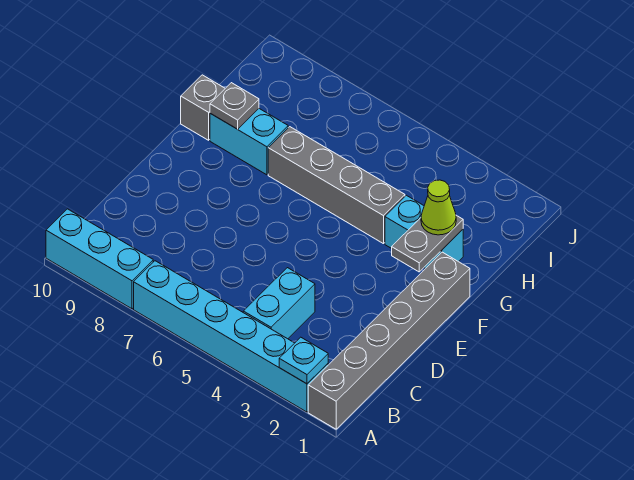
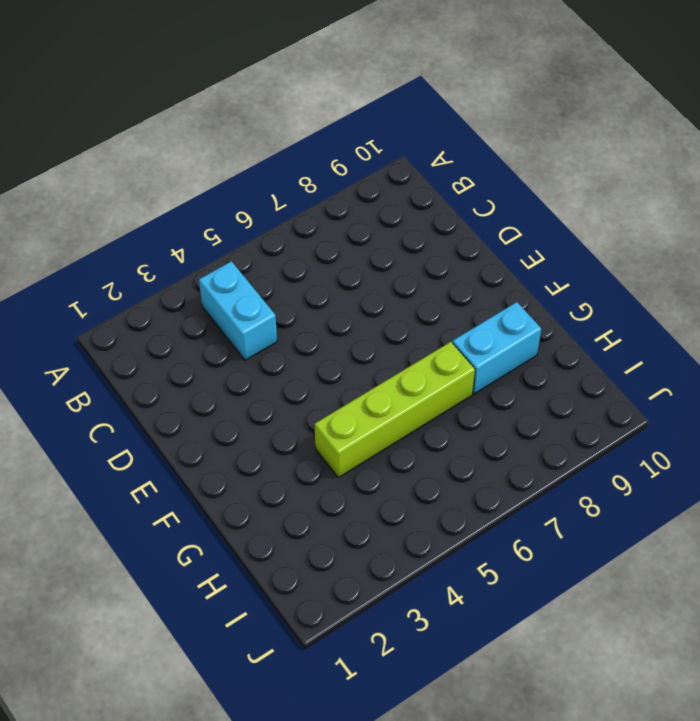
lime 1x4 brick [315,342,475,478] -> grey 1x4 brick [268,127,405,244]
none -> grey 1x6 brick [308,252,470,429]
none -> cyan 1x6 brick [134,261,328,412]
none -> cyan 1x3 brick [46,209,153,309]

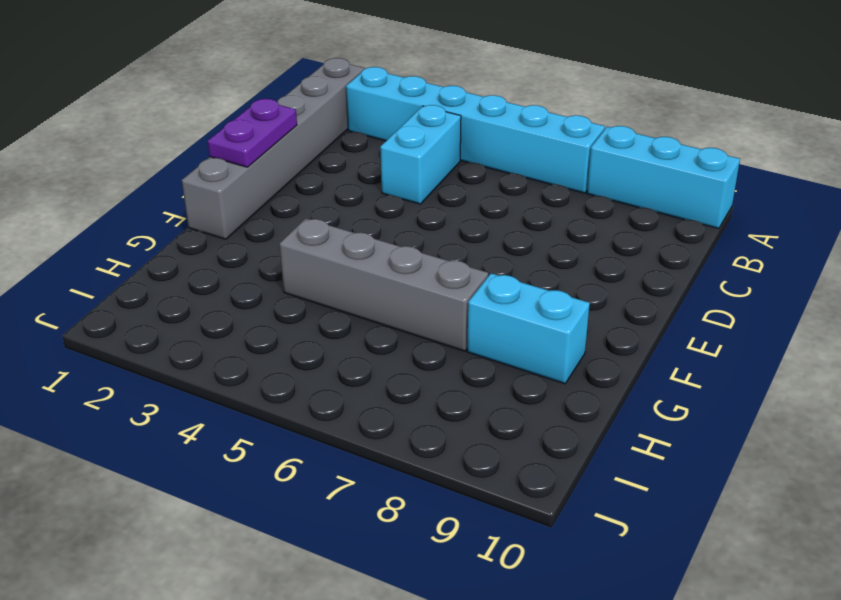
purple 1x2 plate [208,99,297,167] -> none
none -> cyan 1x2 brick [385,195,463,269]
none -> grey 1x1 brick [181,75,225,140]
none -> cyan 1x1 plate [279,337,328,384]

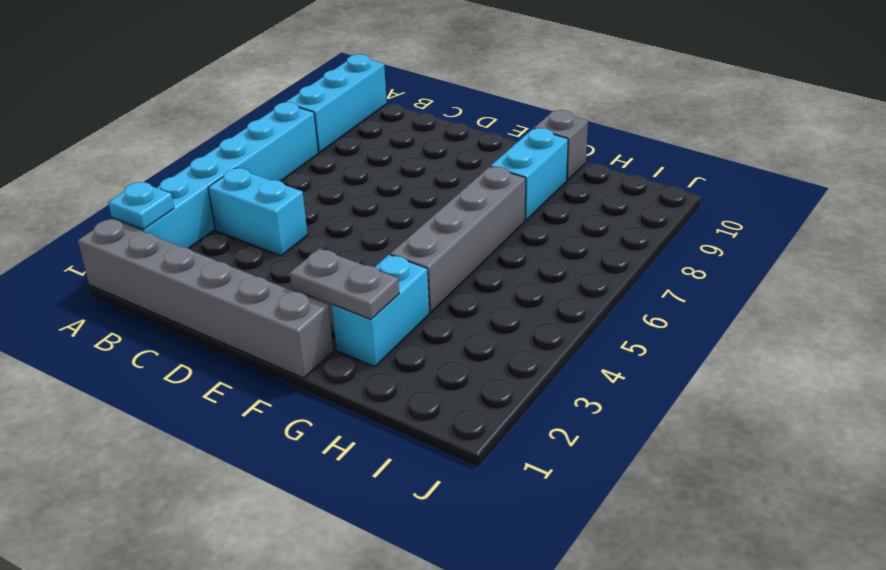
none -> grey 1x1 plate [210,83,259,129]
none -> lime 1x1 cone [421,180,456,235]

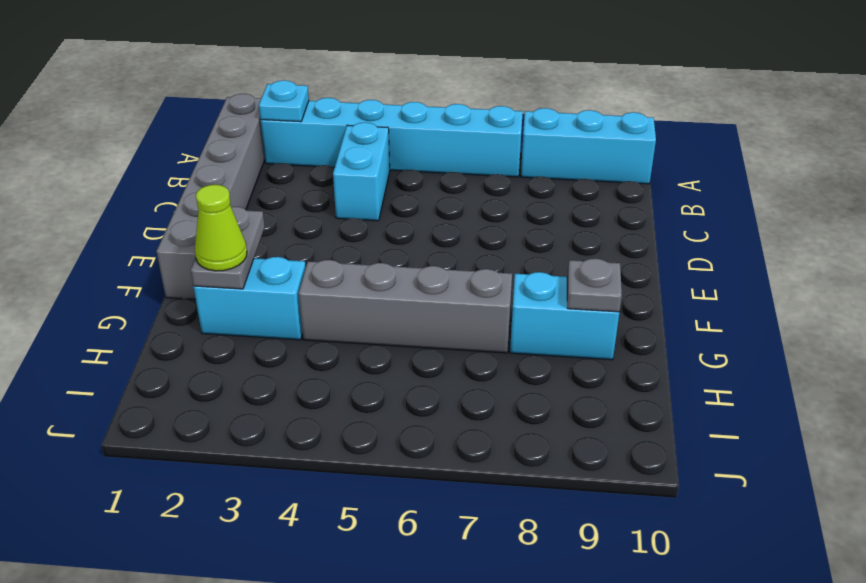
none -> grey 1x1 brick [181,75,225,140]

